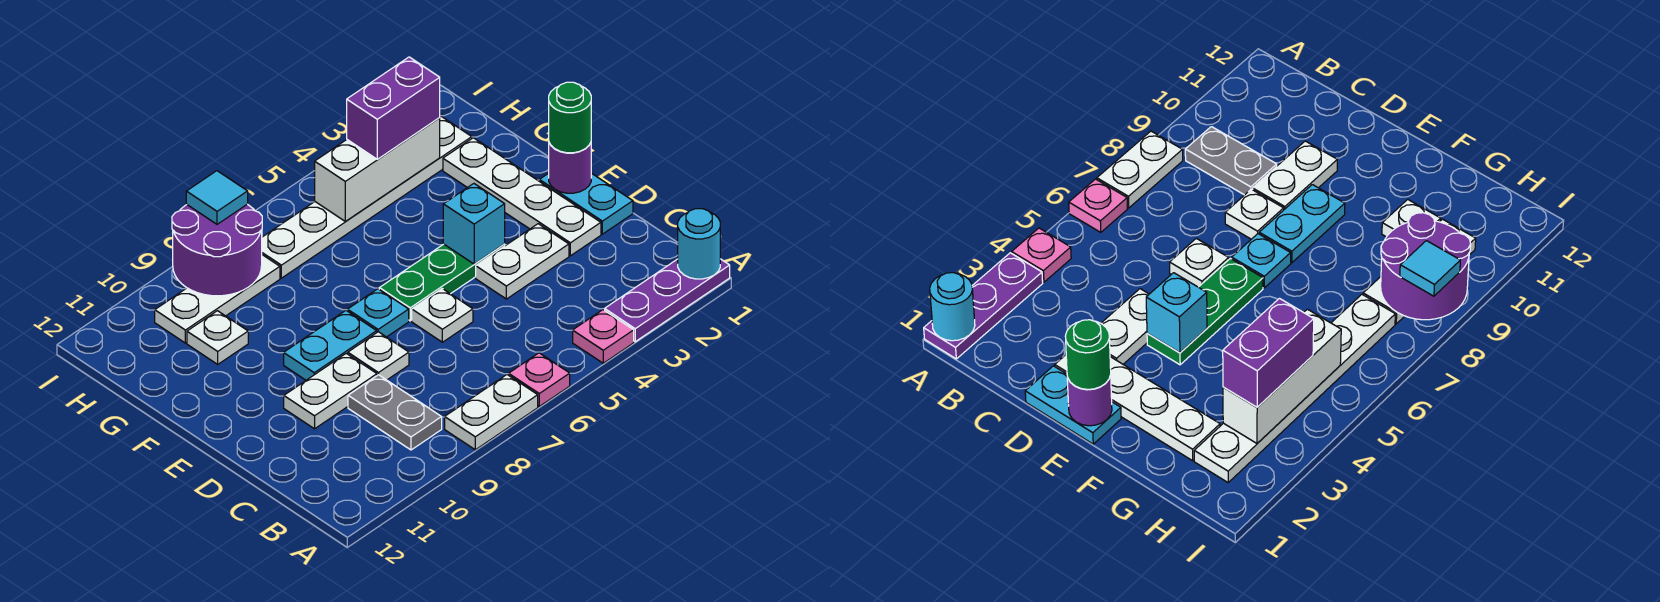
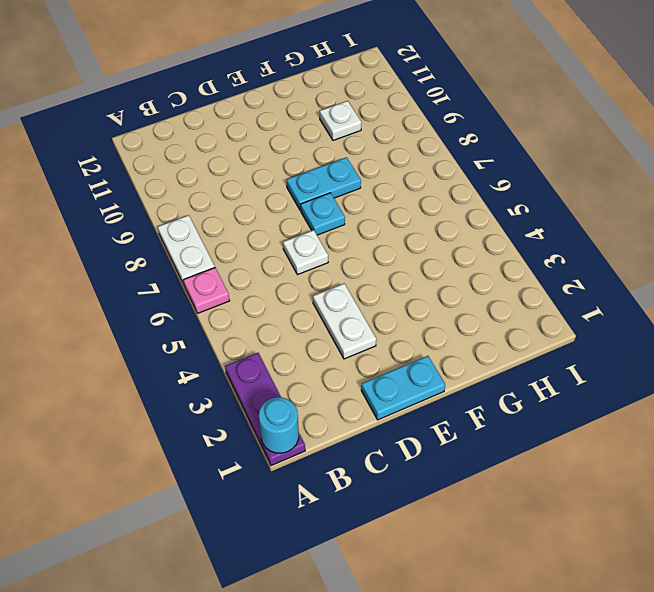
cyan 1x2 plate [287,157,361,211] -> cyan 1x2 plate turned to [284,311,377,380]
none -> pink 1x1 plate [573,310,634,363]
none -> grey 1x2 plate [348,375,442,450]
none -> white 1x4 plate [443,138,601,256]

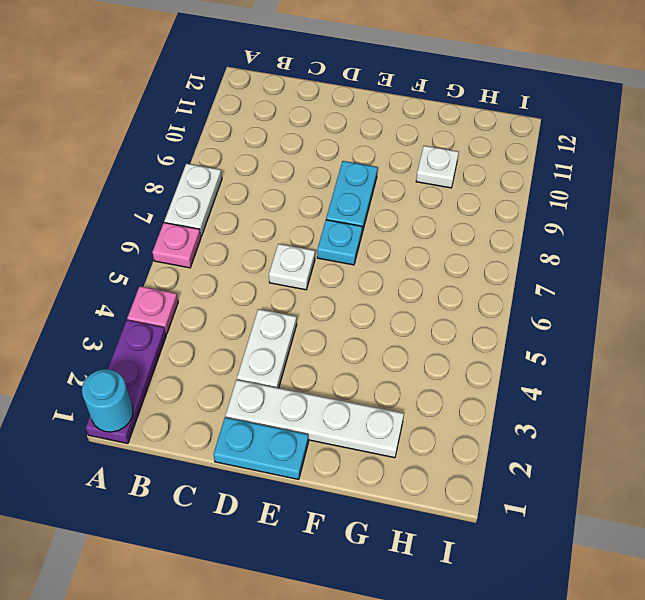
none -> grey 1x2 plate [348,375,442,450]
none -> white 1x1 plate [348,332,409,380]
none -> white 1x2 plate [284,353,377,429]

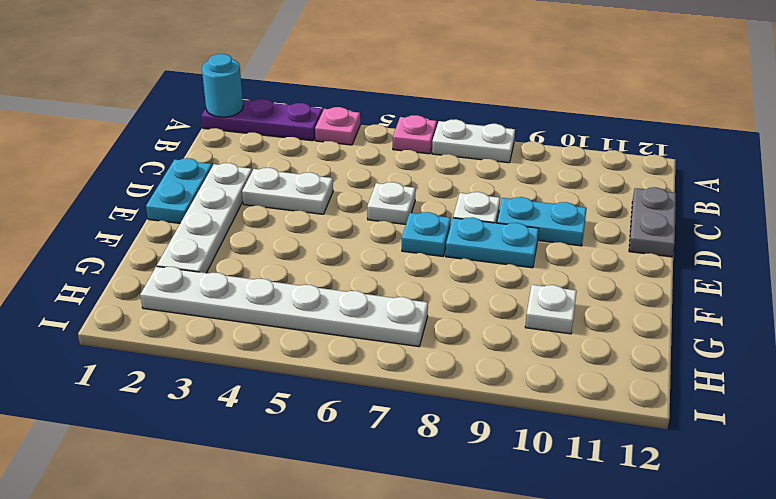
grey 1x2 plate [629,187,676,257] -> grey 1x2 plate moved to [348,375,442,450]
cyan 1x2 plate [497,197,587,246] -> white 1x2 plate [284,353,377,429]
none -> green 1x3 plate [379,244,505,321]
none -> white 1x3 plate [155,255,280,343]
none -> purple 1x1 round brick [549,143,591,193]

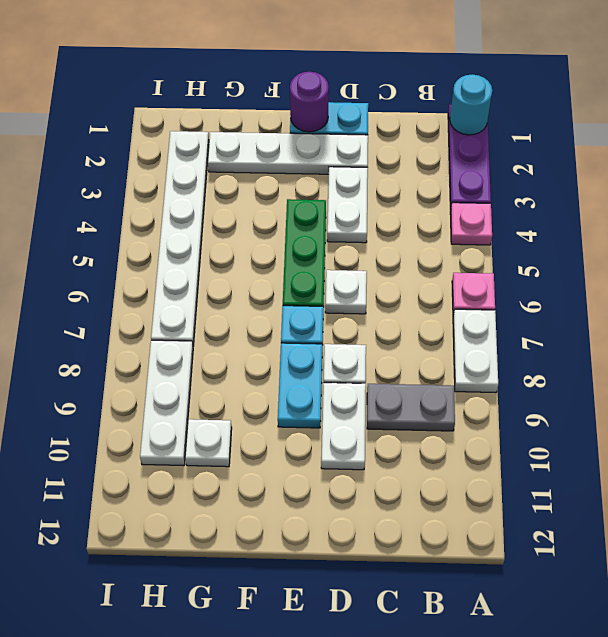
none -> cyan 1x1 brick [443,184,505,264]
none -> white 1x3 brick [315,118,440,222]
none -> purple 2x2 round brick [172,204,262,296]

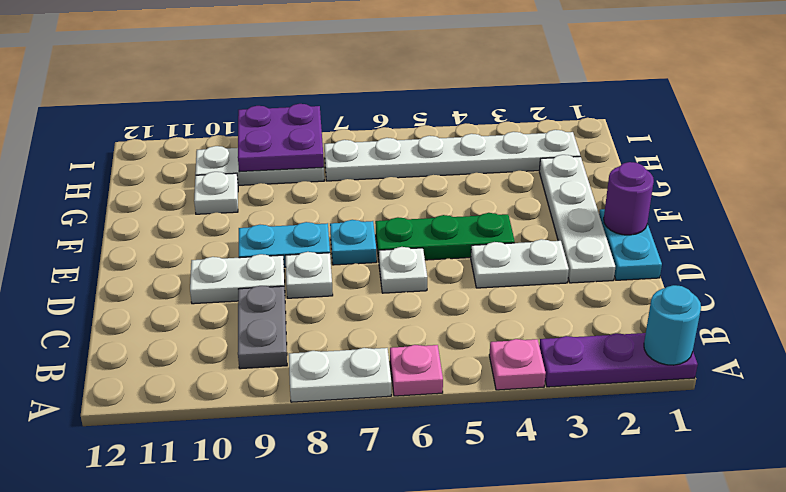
purple 2x2 plate [238,104,324,172] -> purple 2x2 round brick [172,204,262,296]
none -> cyan 1x1 brick [443,184,505,264]
none -> white 1x3 brick [315,118,440,222]
none -> green 1x1 round brick [549,82,591,153]

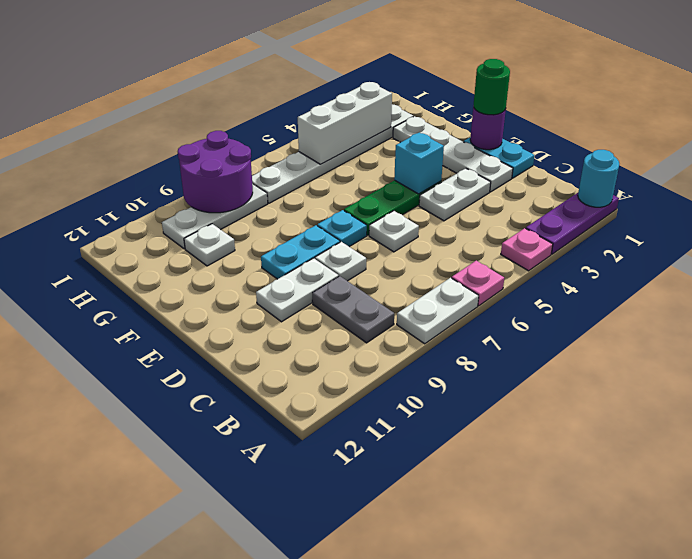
none -> purple 1x2 brick [347,57,440,159]
none -> cyan 1x1 tile [186,171,248,224]

